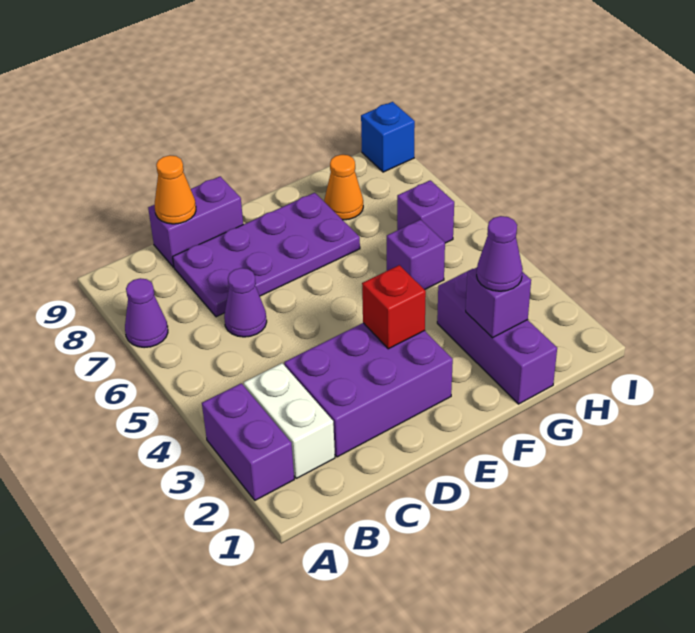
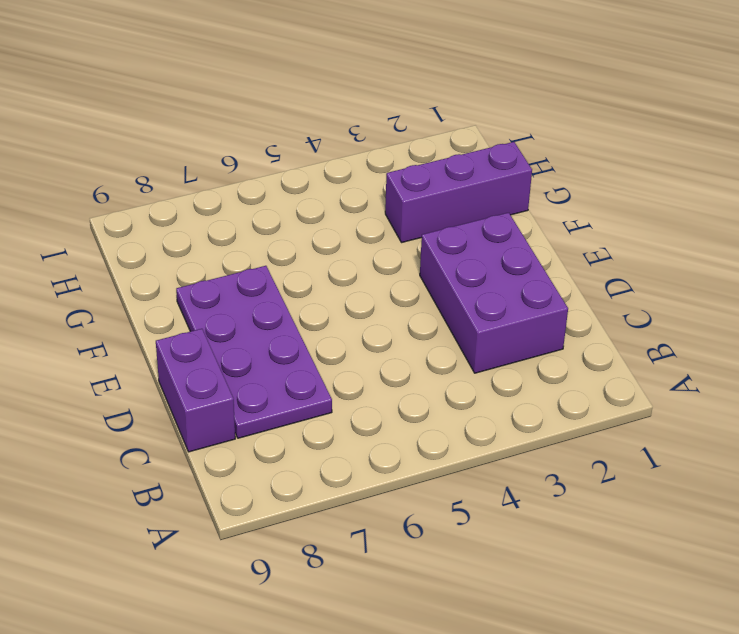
none -> purple 1x2 brick [202,383,294,500]
none -> purple 1x1 cone [125,278,168,348]
none -> white 1x2 brick [243,363,335,478]

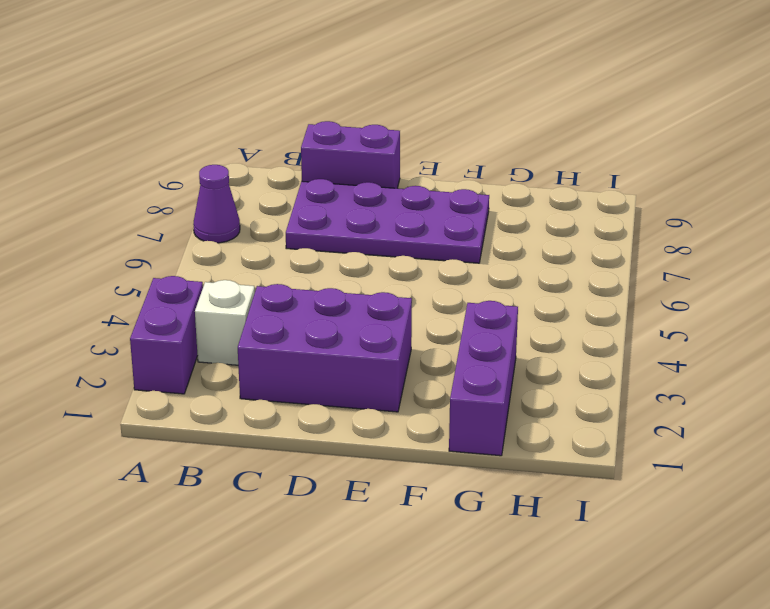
white 1x1 brick [195,280,255,365] -> white 1x2 brick [243,363,335,478]
none -> purple 1x1 cone [224,268,267,337]
none -> purple 1x1 brick [387,220,445,290]
none -> orange 1x1 cone [324,155,363,220]

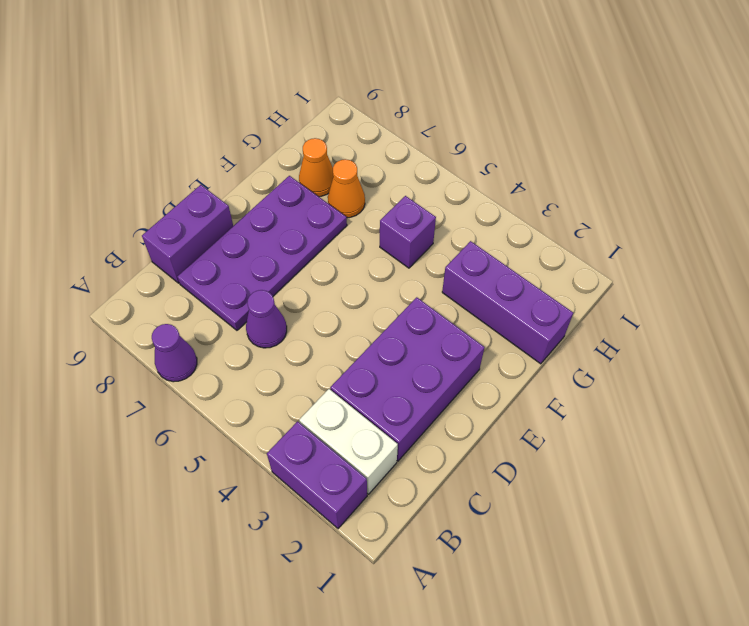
orange 1x1 cone [328,159,365,218] -> orange 1x1 cone moved to [155,155,196,224]
none -> purple 1x1 brick [397,180,454,243]
none -> blue 1x1 brick [361,102,415,172]
none -> red 1x1 brick [362,265,426,349]

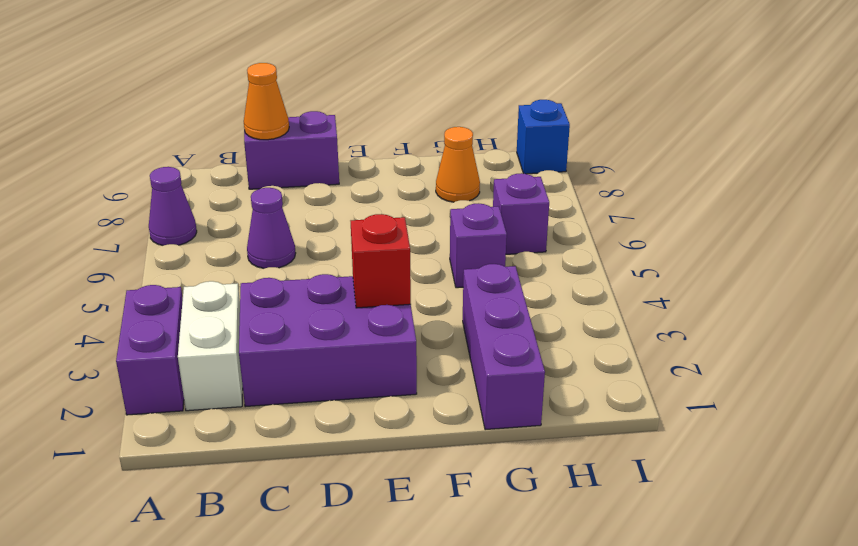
none -> purple 2x4 plate [173,193,360,317]
none -> purple 1x1 brick [466,268,531,338]
none -> purple 1x1 cone [477,216,523,291]

